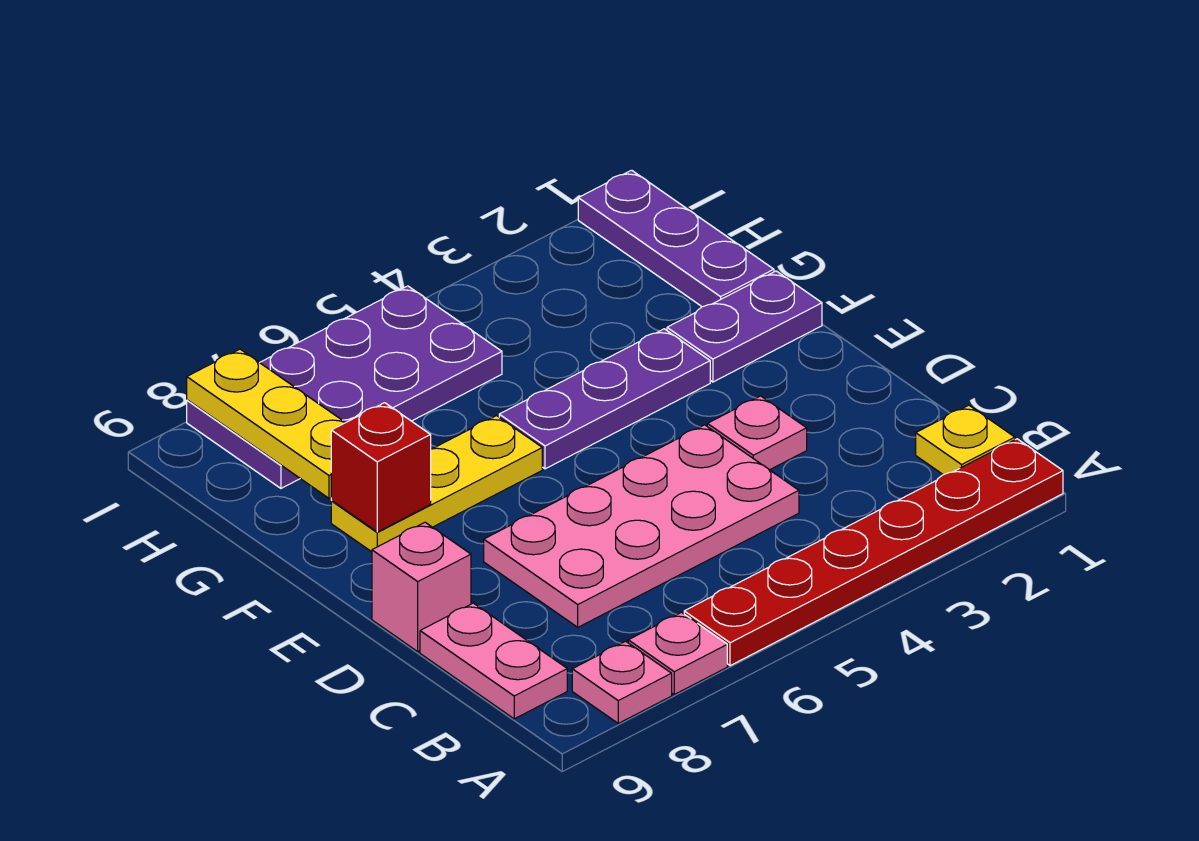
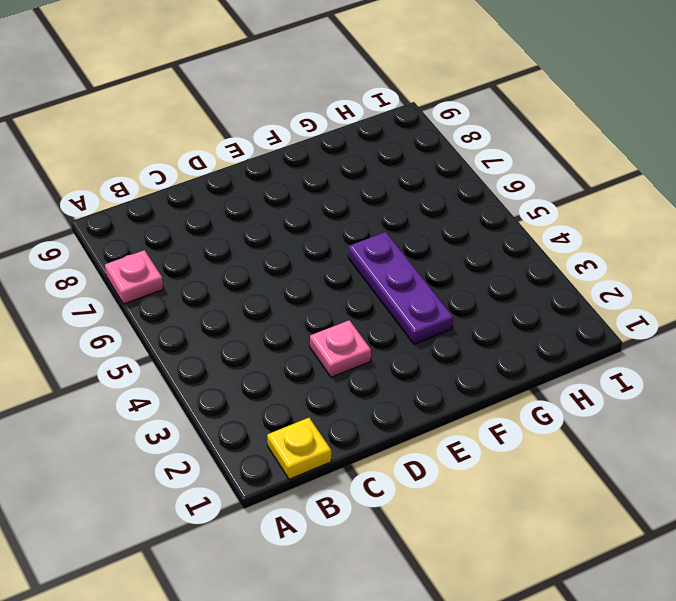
none -> red 1x6 plate [684,439,1063,666]
none -> pink 1x1 plate [572,641,672,723]
none -> pink 1x2 plate [420,603,567,719]

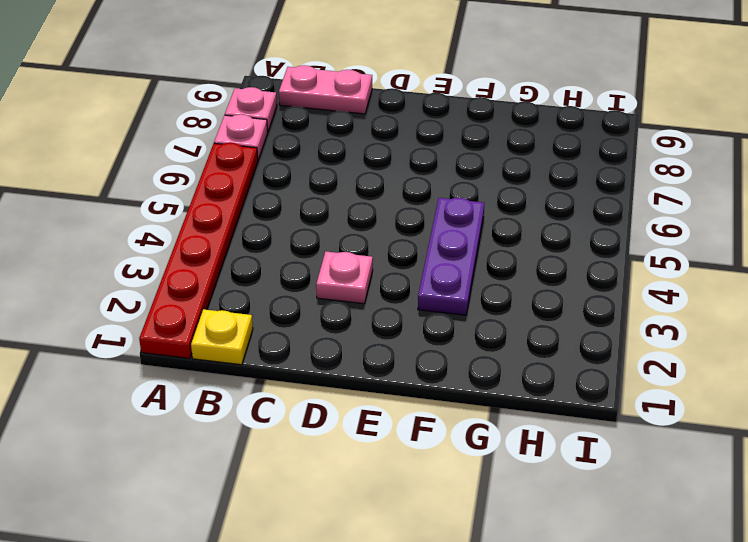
none -> pink 2x4 plate [484,425,799,627]
none -> pink 1x1 brick [372,522,471,652]
none -> purple 1x2 plate [667,271,822,382]

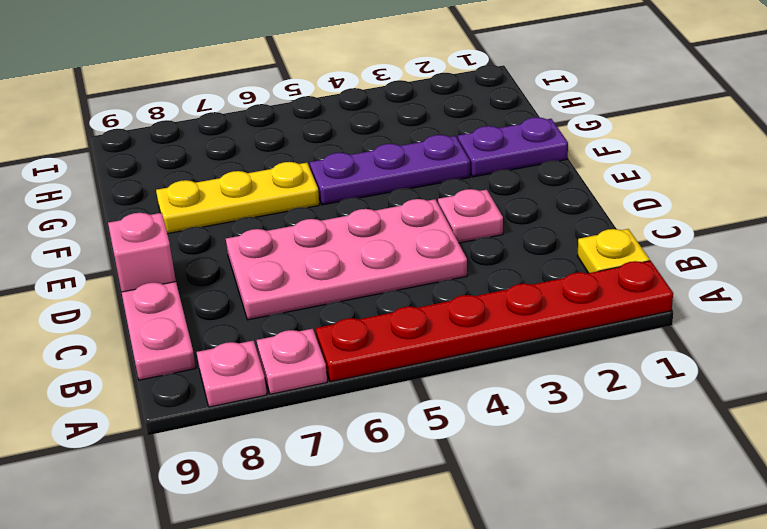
none -> purple 1x3 plate [578,170,774,307]
none -> purple 2x4 plate [187,286,502,488]
none -> red 1x1 brick [331,403,431,532]

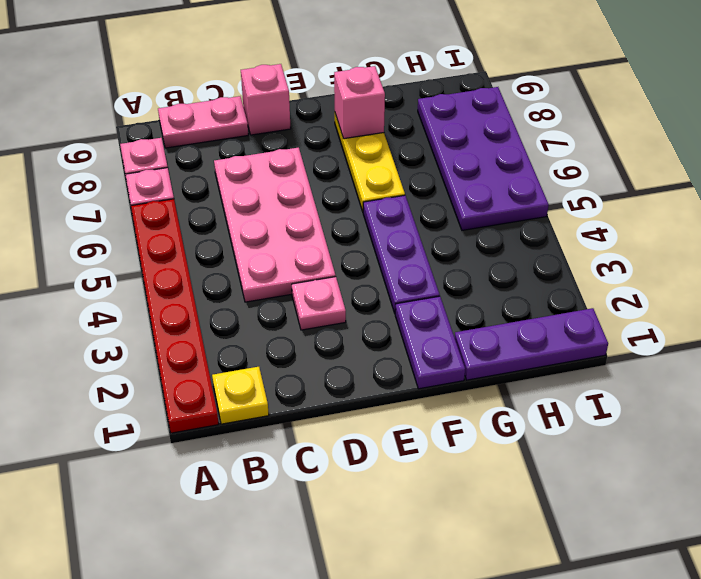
pink 1x1 brick [334,66,385,139] -> red 1x1 brick [331,403,431,532]
none -> yellow 1x3 plate [187,349,345,498]

